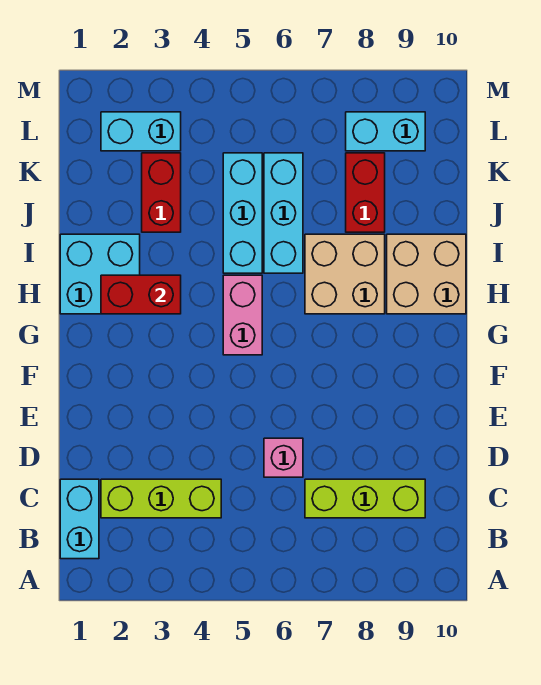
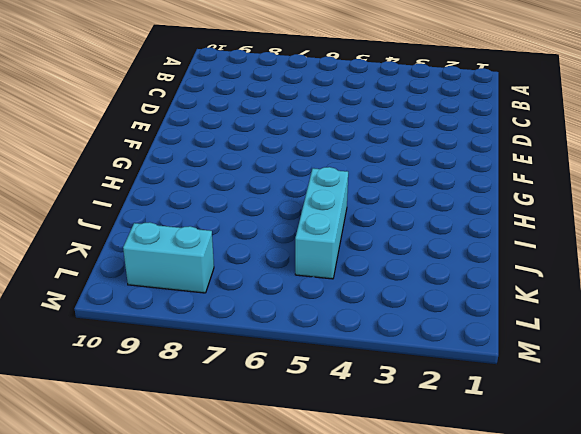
none -> cyan 1x2 brick [60,479,99,559]
none -> lime 1x3 brick [101,479,221,518]
none -> lime 1x3 brick [305,479,425,518]

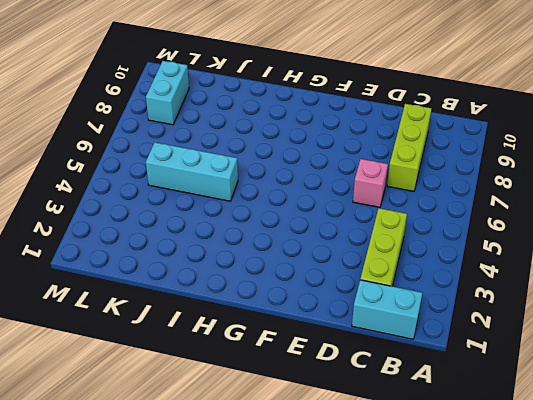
none -> pink 1x2 brick [223,275,262,355]
none -> cyan 2x2 brick [60,234,140,314]
none -> tan 2x2 brick [305,234,385,314]

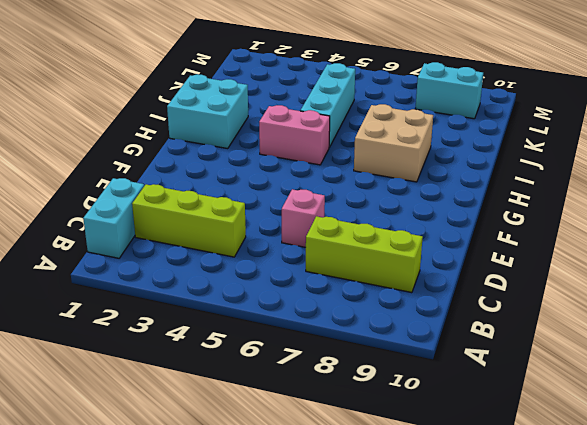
pink 1x2 brick [259,105,330,165] -> pink 1x2 brick turned to [223,275,262,355]
none -> tan 2x2 brick [387,234,466,314]
none -> cyan 1x3 brick [264,153,303,273]
none -> red 1x2 brick [142,153,181,232]

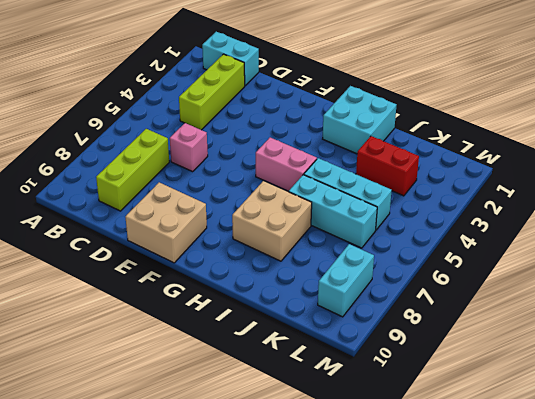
tan 2x2 brick [125,182,207,263] -> tan 2x2 brick moved to [387,234,466,314]
none -> red 1x2 brick [346,153,385,232]
none -> cyan 1x2 brick [101,112,181,151]
none -> red 1x2 brick [101,275,181,314]

